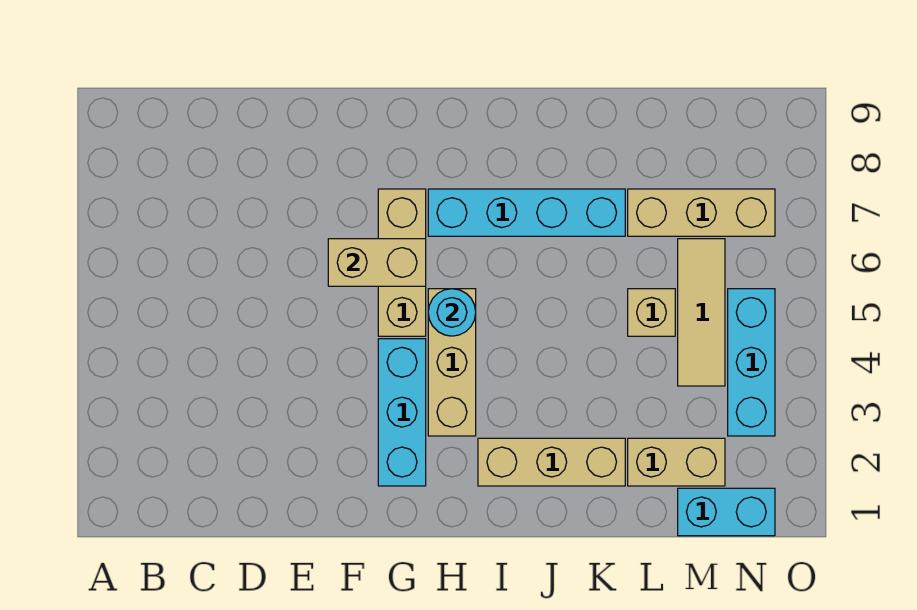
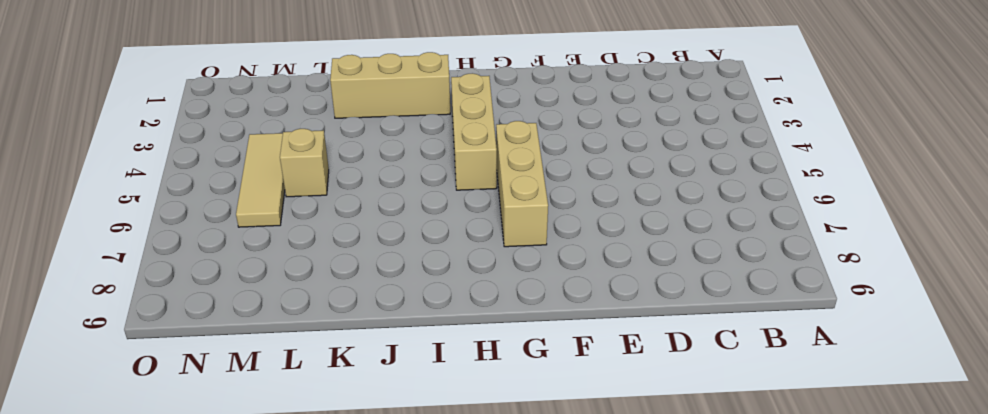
none -> cyan 1x3 brick [378,339,426,486]
none -> cyan 1x4 brick [428,189,625,236]
none -> tan 1x2 brick [628,438,725,486]

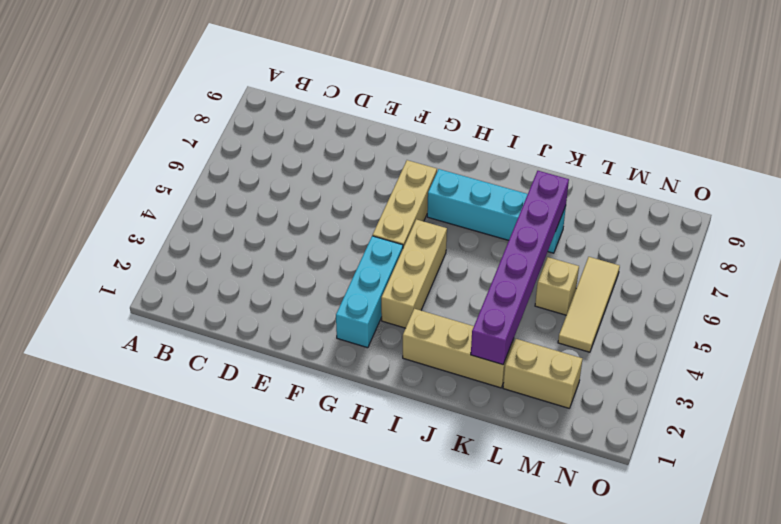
purple 1x6 brick [471,171,569,365] -> none
none -> tan 1x3 brick [628,189,775,236]
none -> cyan 1x2 brick [678,488,775,536]
none -> cyan 1x3 brick [728,289,775,436]

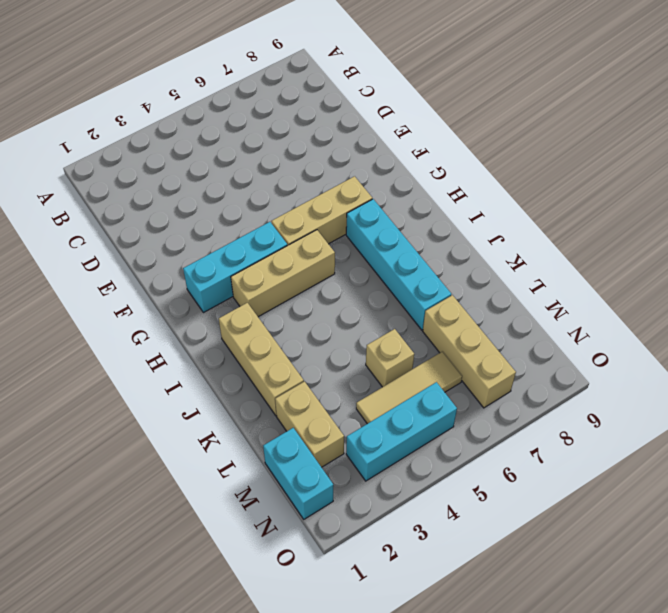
none -> tan 1x2 brick [328,239,426,286]
none -> cyan 1x1 round brick [428,289,476,336]

